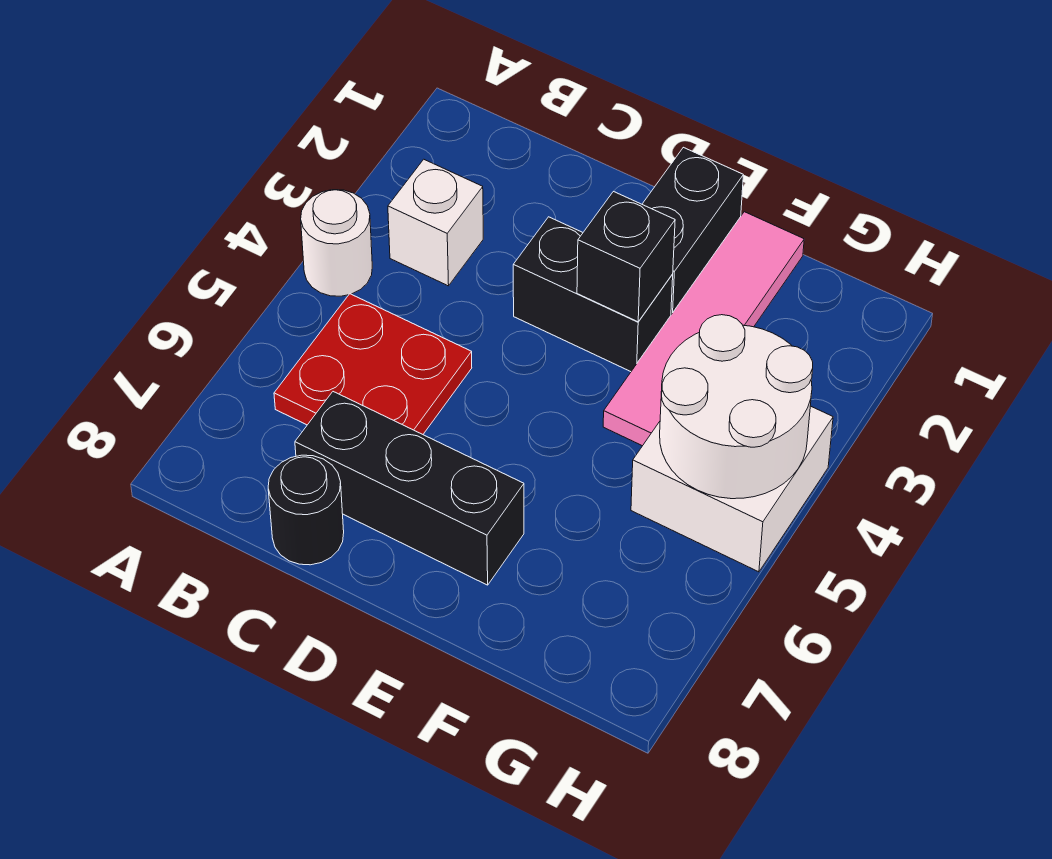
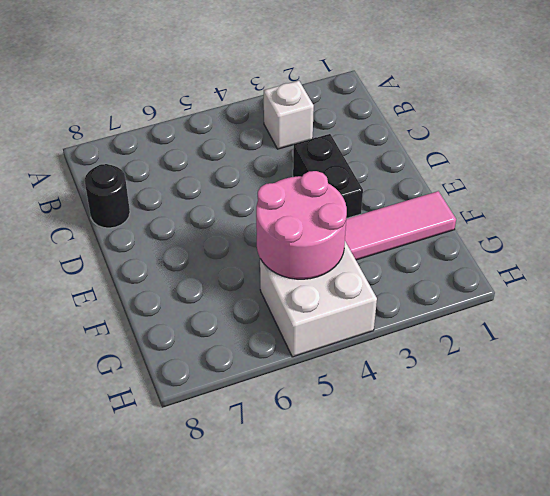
pink 2x2 round brick [256,171,347,279] -> white 2x2 round brick [660,315,813,499]
none -> white 1x1 round brick [301,190,372,296]
none -> red 2x2 plate [274,294,472,434]

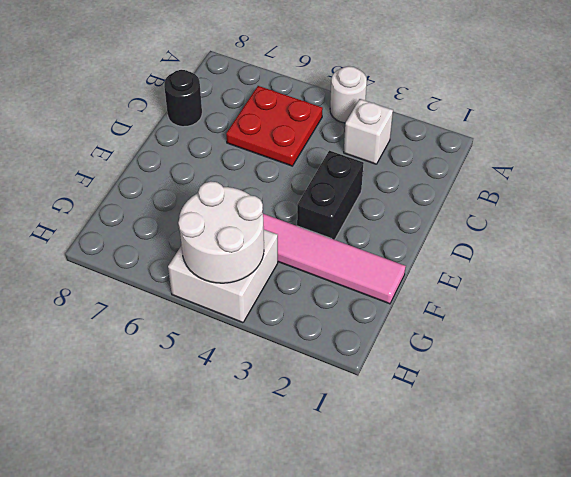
none -> black 1x3 brick [295,392,524,585]
none -> black 1x2 brick [642,147,743,315]

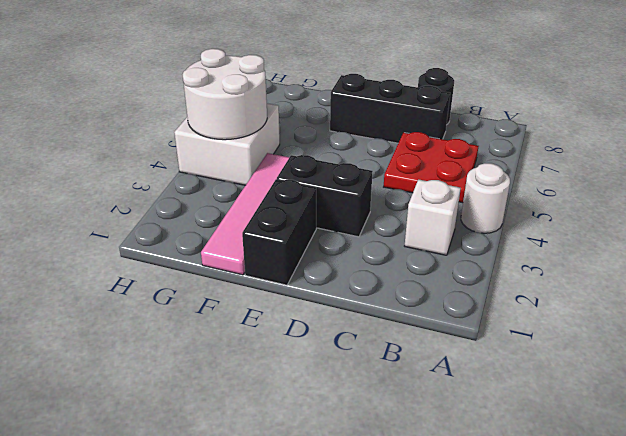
none -> black 1x1 brick [577,191,675,322]

